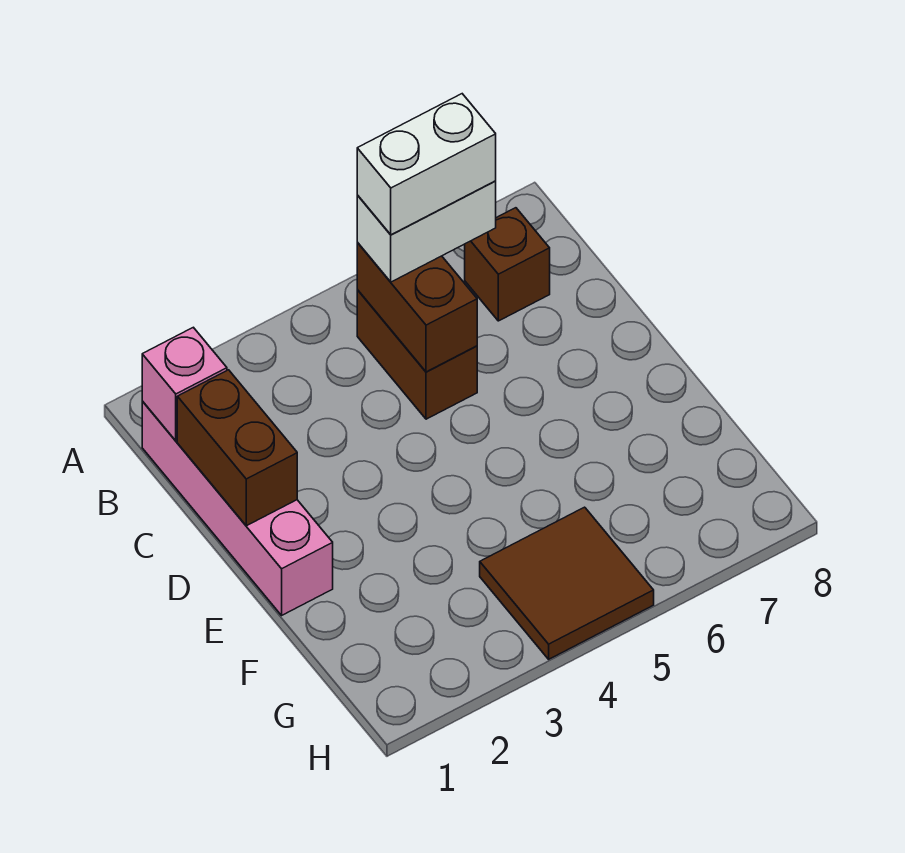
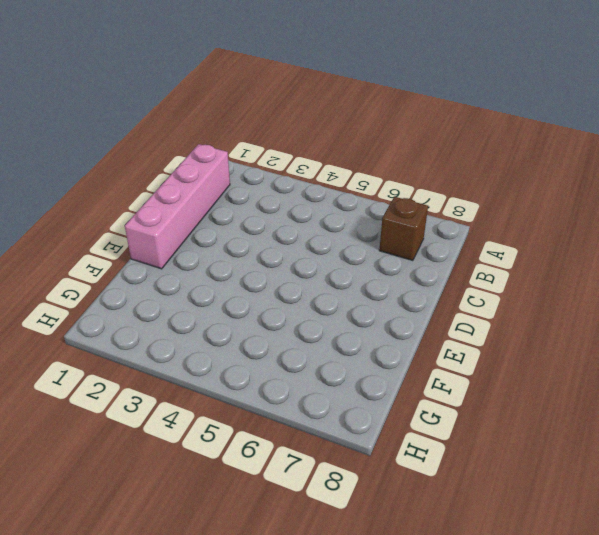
none -> brown 1x2 brick [357,290,477,419]
none -> brown 2x2 tile [480,507,654,659]

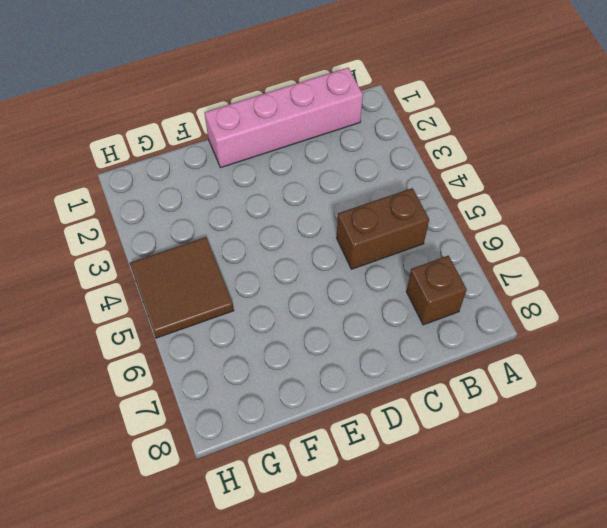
none -> pink 1x1 brick [142,327,227,441]
none -> brown 1x2 brick [357,243,477,372]

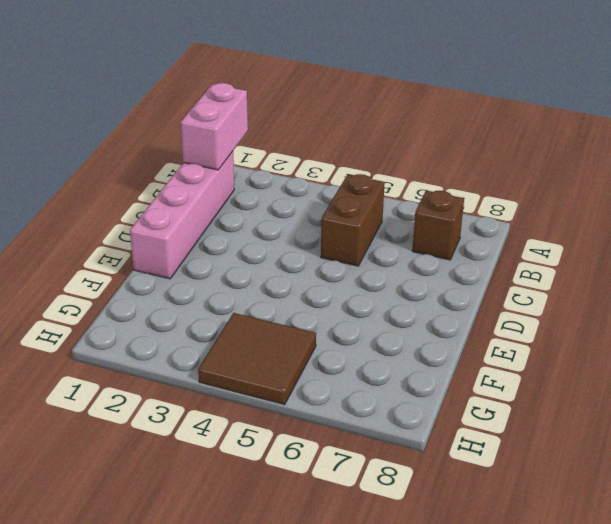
pink 1x2 brick [181,83,248,170] -> pink 1x1 brick [142,327,227,441]
none -> brown 1x2 brick [357,243,477,372]
none -> brown 1x2 brick [177,370,297,526]

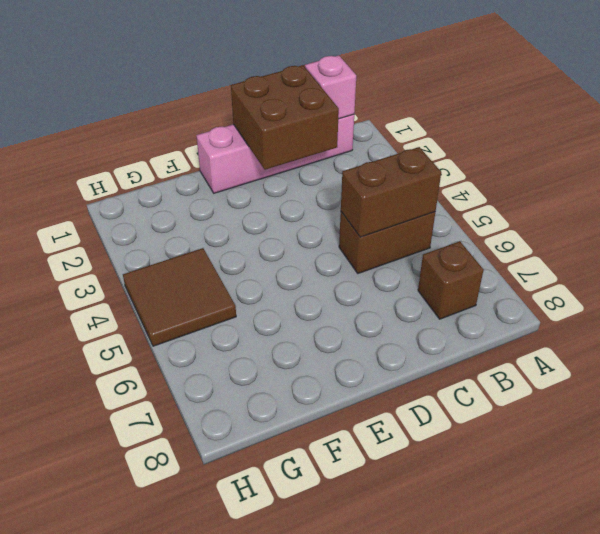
brown 2x2 brick [231,65,339,170] -> brown 1x2 brick [177,370,297,526]
none -> white 1x2 brick [357,181,496,282]
none -> white 1x2 brick [357,94,496,235]

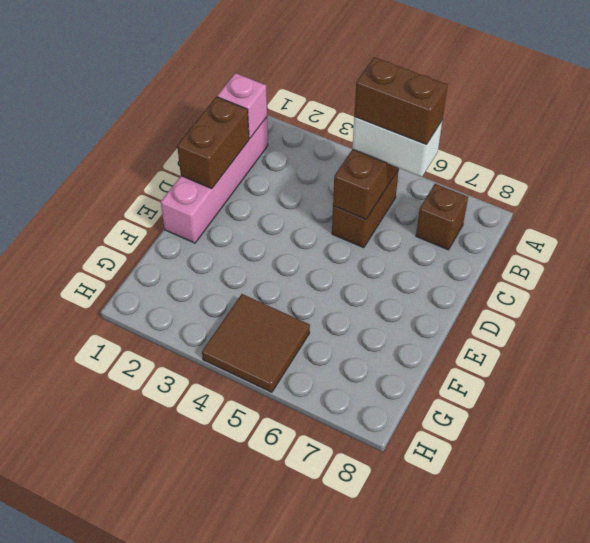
brown 1x2 brick [354,57,448,145] -> white 1x2 brick [357,94,496,235]

